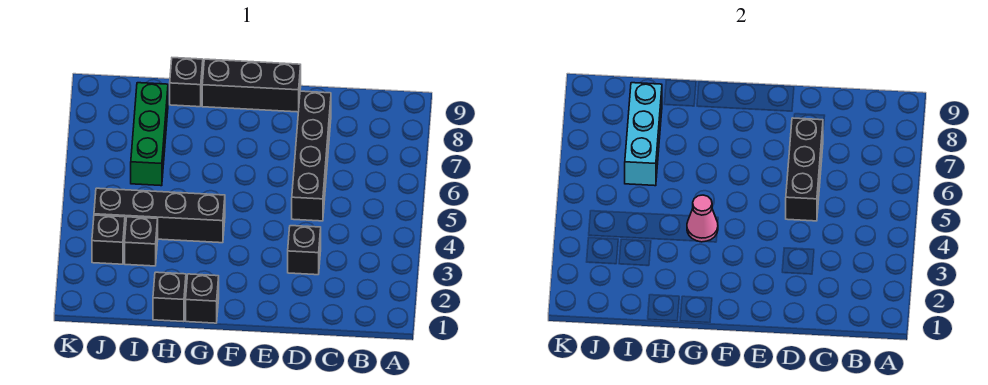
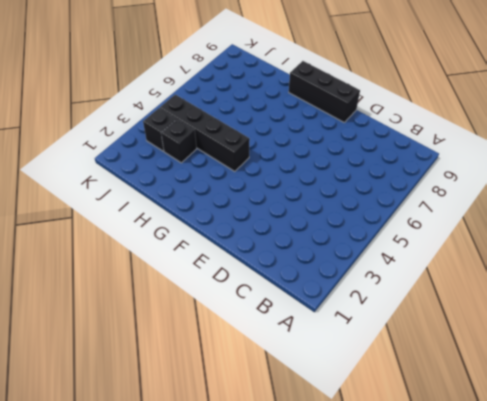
none -> black 1x1 brick [288,226,321,275]
none -> black 1x4 brick [292,91,331,221]
none -> black 1x1 brick [186,274,219,323]

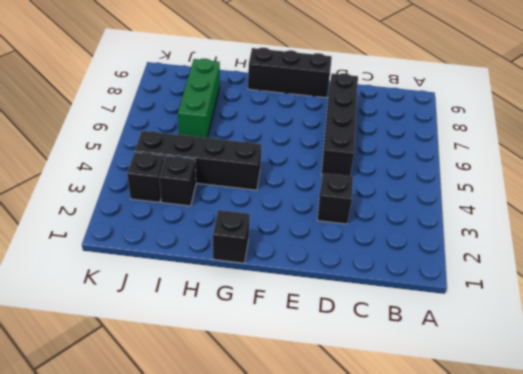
none -> black 1x1 brick [153,272,186,322]
none -> black 1x1 brick [170,58,203,107]
none -> black 1x3 brick [786,118,823,221]

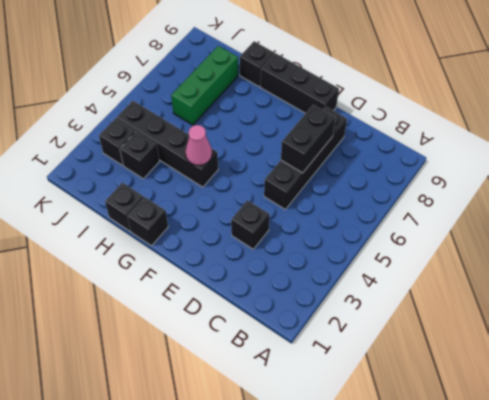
black 1x2 brick [281,105,335,173] -> black 1x3 brick [786,118,823,221]
none -> cyan 1x3 brick [625,83,662,186]

